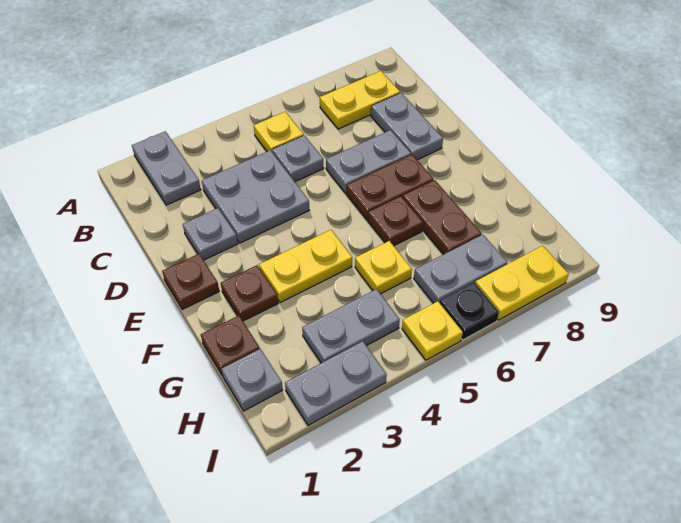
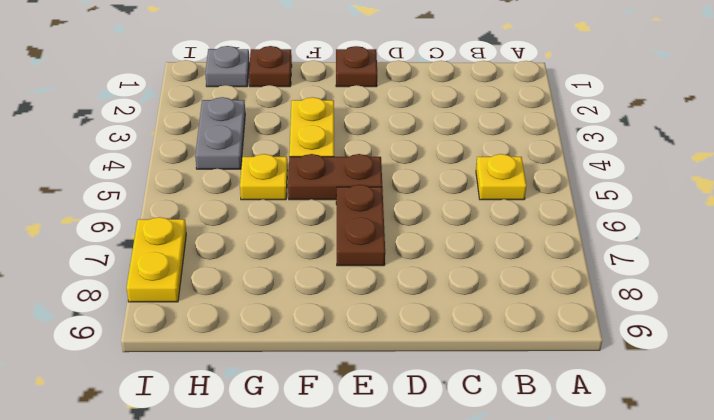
brown 1x2 plate [288,154,382,200] -> brown 1x2 plate moved to [403,180,482,255]
none -> grey 1x2 plate [132,131,201,205]
none -> yellow 1x2 plate [320,71,400,129]
none -> grey 2x2 plate [202,150,309,243]

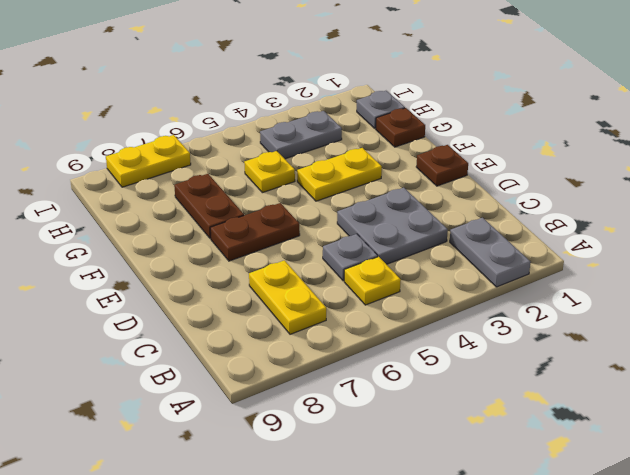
yellow 1x2 plate [249,260,326,334] -> yellow 1x2 plate turned to [320,71,400,129]
none -> grey 1x2 plate [371,93,443,160]
none -> grey 1x1 plate [183,208,238,260]
none -> grey 1x2 plate [326,130,411,193]

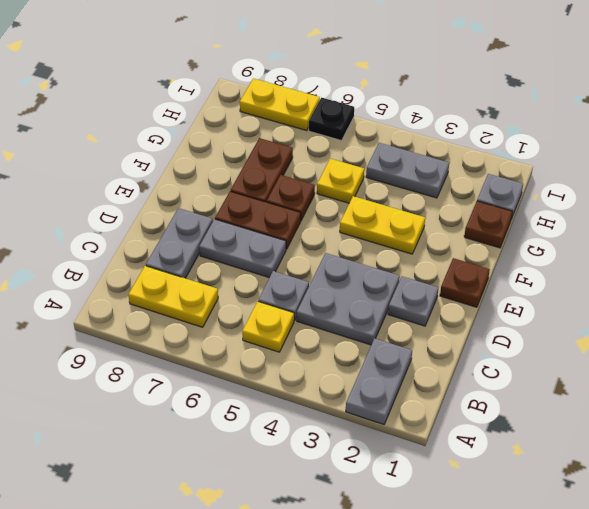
none -> brown 1x1 plate [221,265,278,321]
none -> grey 1x2 plate [414,235,507,303]
none -> grey 1x2 plate [285,341,387,425]

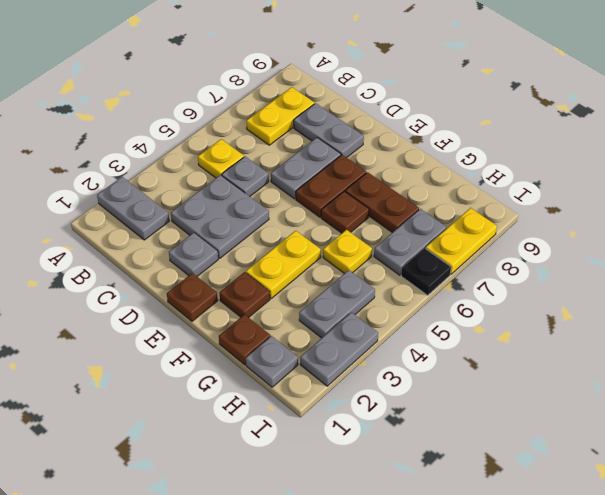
none -> yellow 1x1 plate [402,301,463,360]

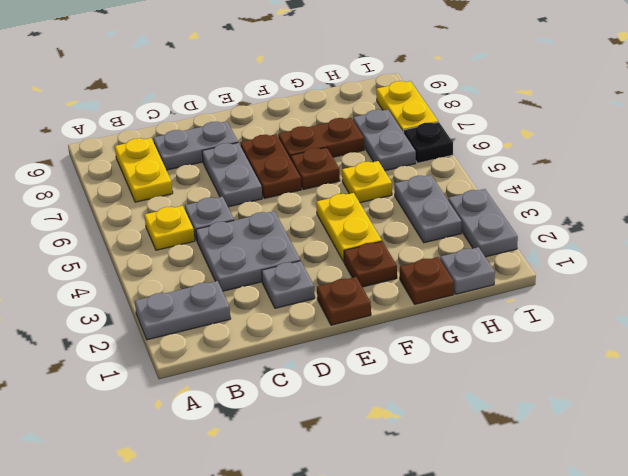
none -> yellow 1x1 plate [402,301,463,360]

